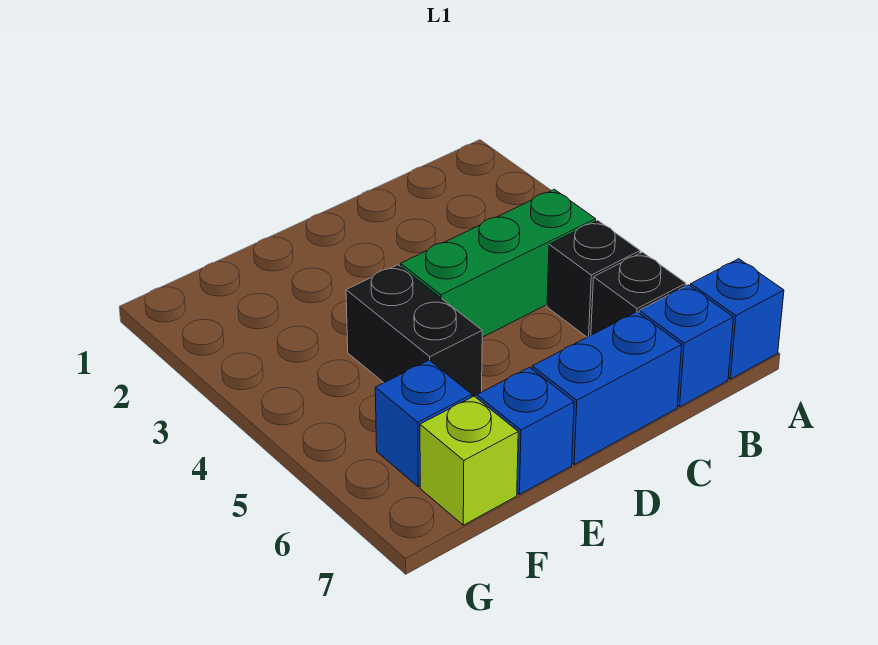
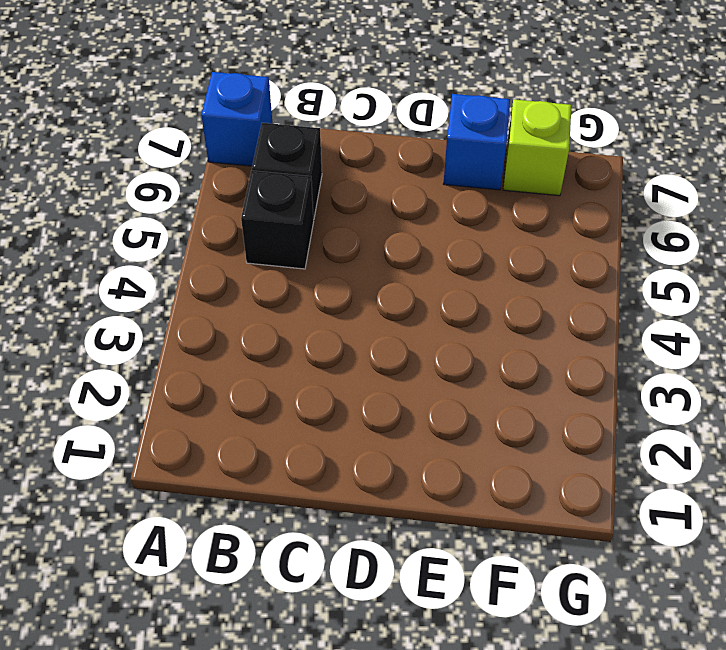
none -> green 1x3 brick [401,189,596,337]
none -> blue 1x1 brick [639,285,733,407]

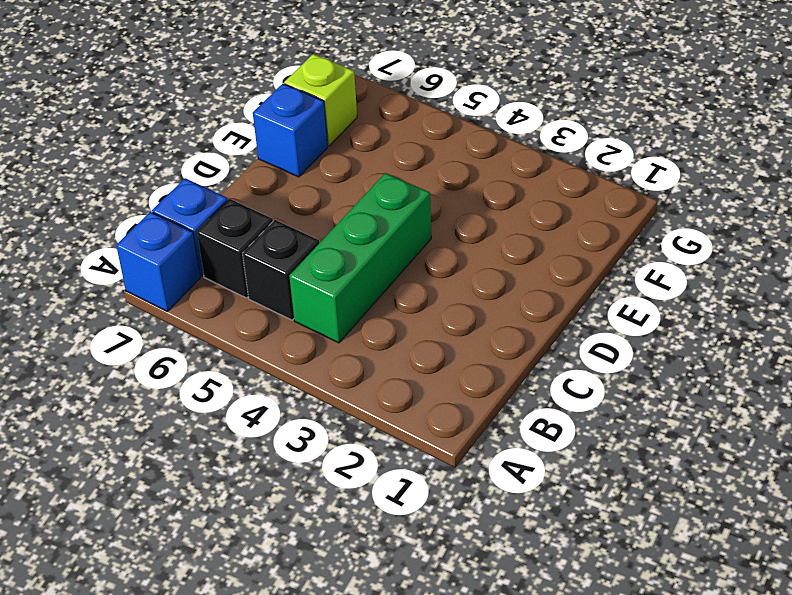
none -> blue 1x2 brick [532,312,682,464]
none -> black 1x2 brick [346,265,482,397]

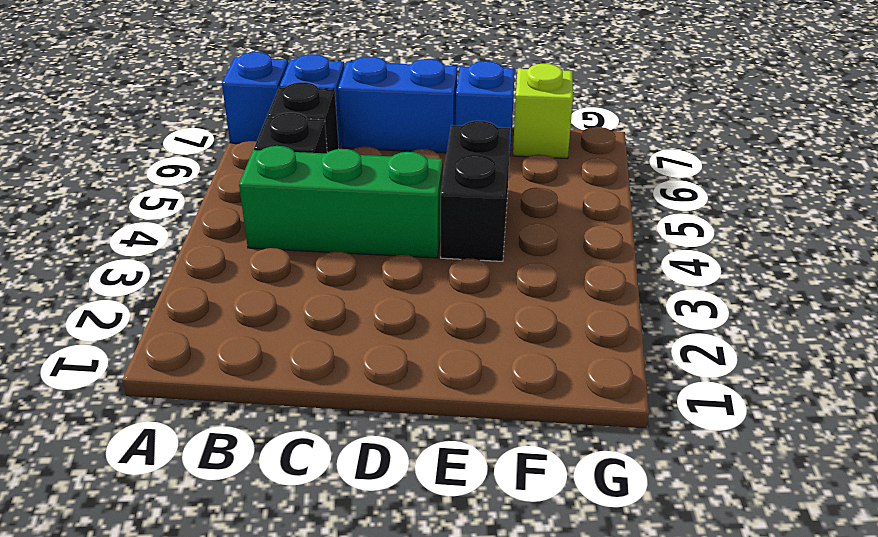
none -> blue 1x1 brick [375,360,472,487]

